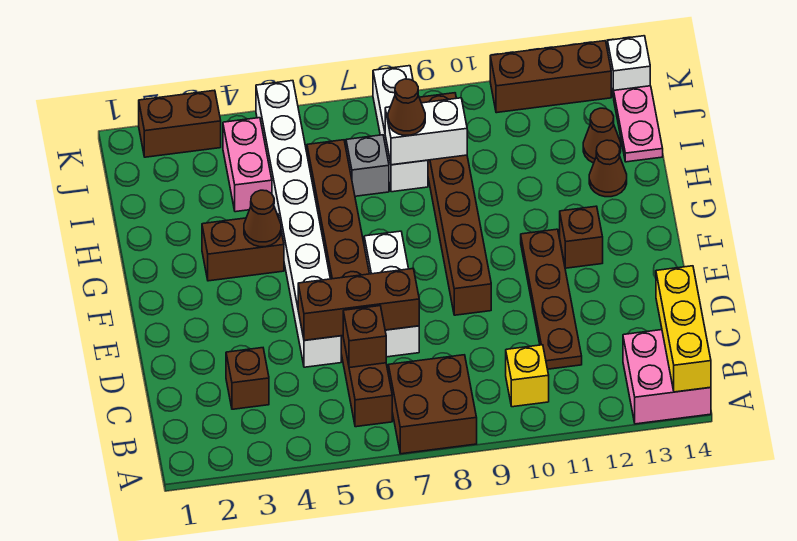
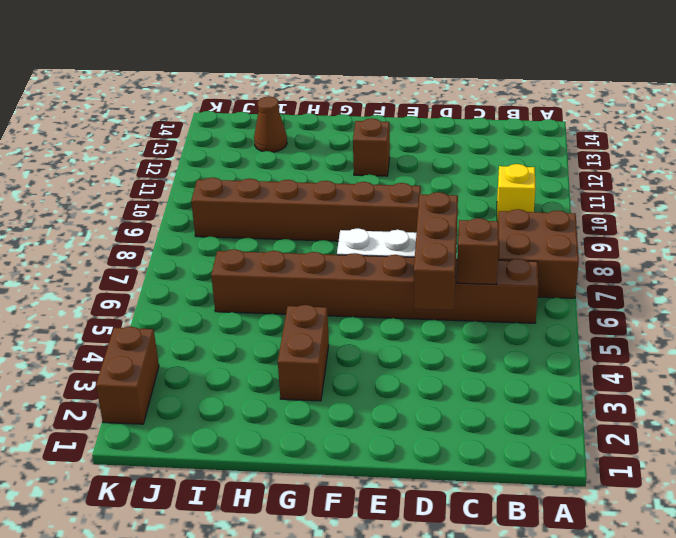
none -> pink 2x2 brick [623,330,711,424]
none -> brown 1x1 brick [226,348,269,409]
none -> brown 1x4 plate [521,229,582,369]

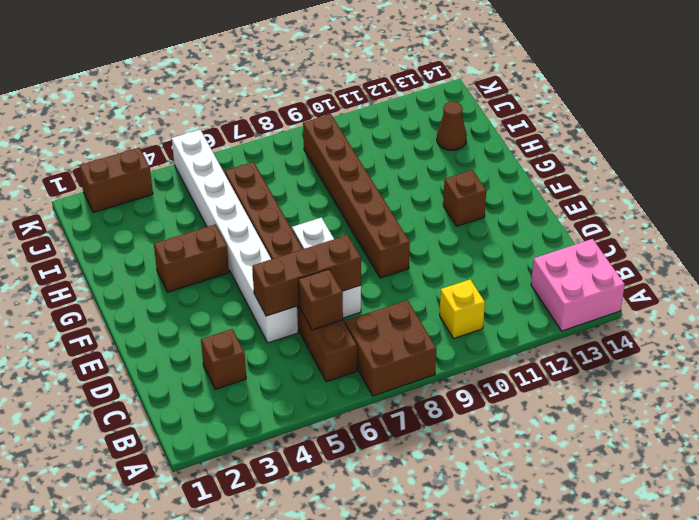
none -> brown 1x4 plate [521,229,582,369]
none -> brown 1x1 cone [589,140,627,197]
none -> pink 1x2 brick [223,118,272,212]

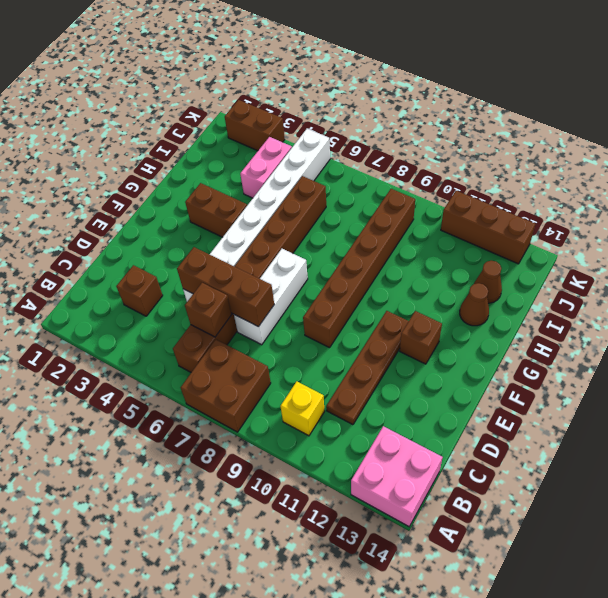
none -> grey 1x1 brick [346,135,389,196]
none -> white 1x3 brick [373,66,428,192]
none -> pink 1x2 plate [614,86,663,162]

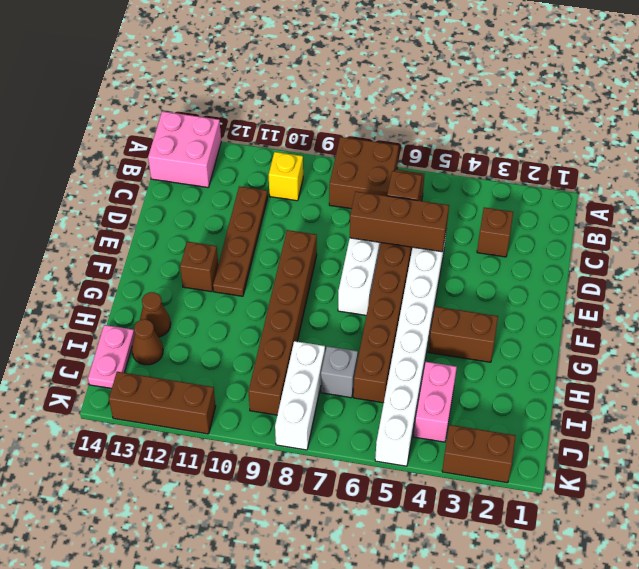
none -> white 1x1 brick [608,36,650,97]
none -> yellow 1x3 brick [656,266,711,392]
none -> brown 1x1 cone [244,190,281,247]

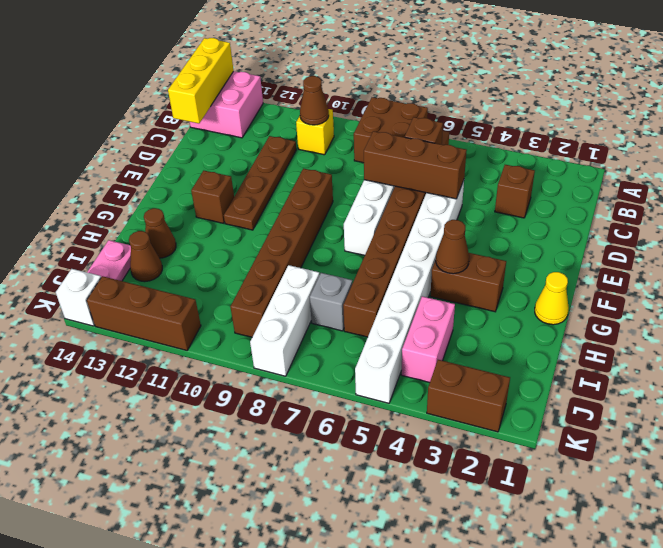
brown 1x1 cone [300,76,329,125] -> brown 1x1 cone moved to [388,79,425,135]
yellow 1x1 cone [535,272,569,325] -> none
none -> white 1x2 brick [385,98,467,165]

